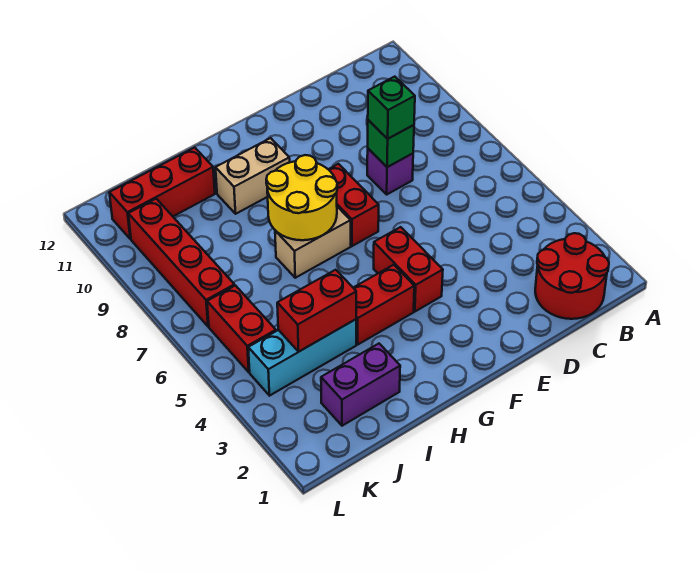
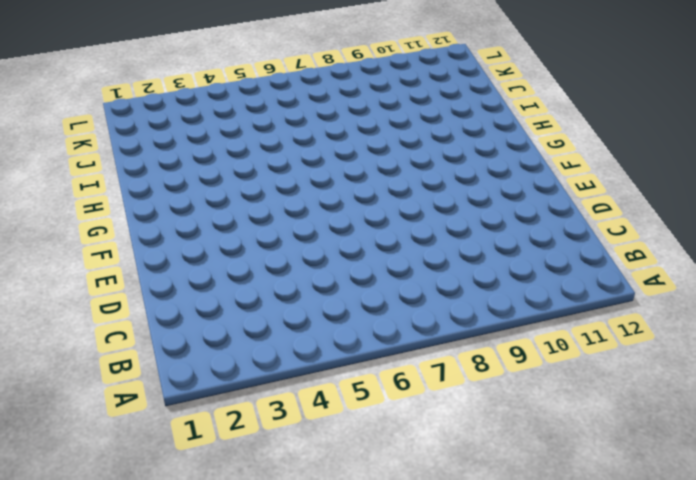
none -> red 2x2 round brick [535,233,609,319]
none -> purple 1x1 brick [367,149,413,194]
none -> red 1x2 brick [374,227,443,311]

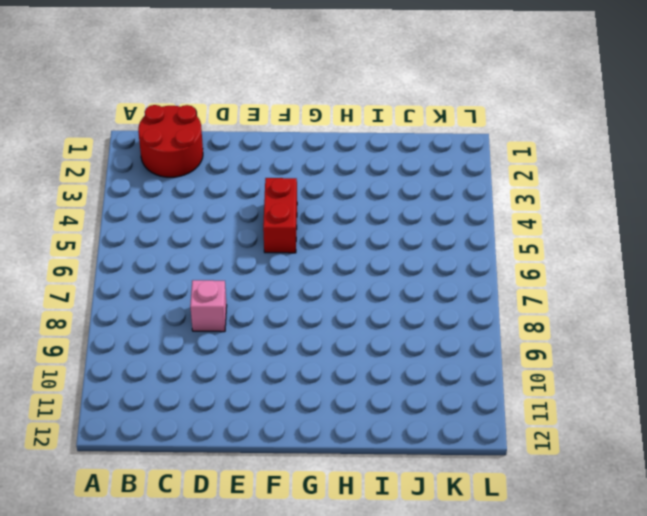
pink 1x1 brick [190,280,227,332] -> purple 1x1 brick [367,149,413,194]
none -> red 1x2 brick [328,164,379,246]
none -> red 1x2 brick [353,265,414,344]
none -> tan 1x2 brick [275,207,351,278]

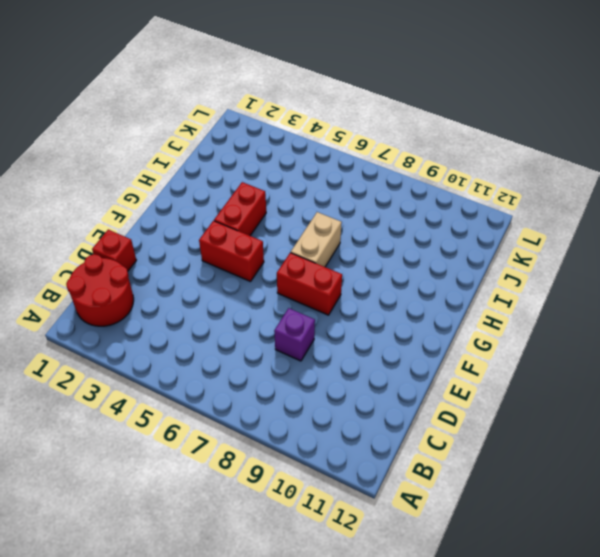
red 1x1 brick [92,230,136,272] -> none
none -> tan 1x2 brick [215,138,290,214]
none -> purple 1x2 brick [321,344,400,426]
none -> cyan 1x3 brick [248,319,356,396]

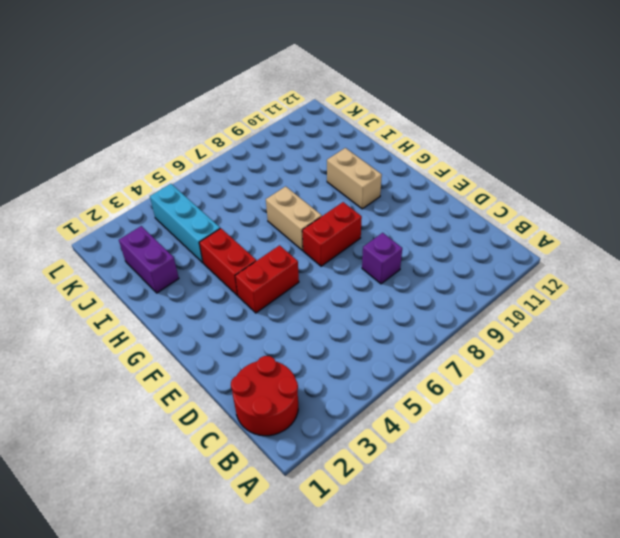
none -> red 1x3 brick [109,148,215,239]
none -> red 1x2 brick [207,286,276,372]
none -> red 1x4 brick [128,199,235,326]

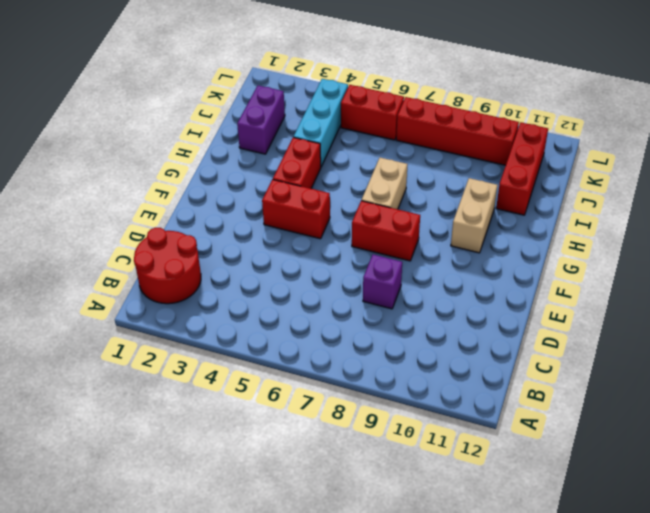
none -> green 1x1 brick [368,120,414,167]
none -> yellow 2x2 round brick [266,155,337,240]
none -> red 1x2 brick [277,270,356,352]

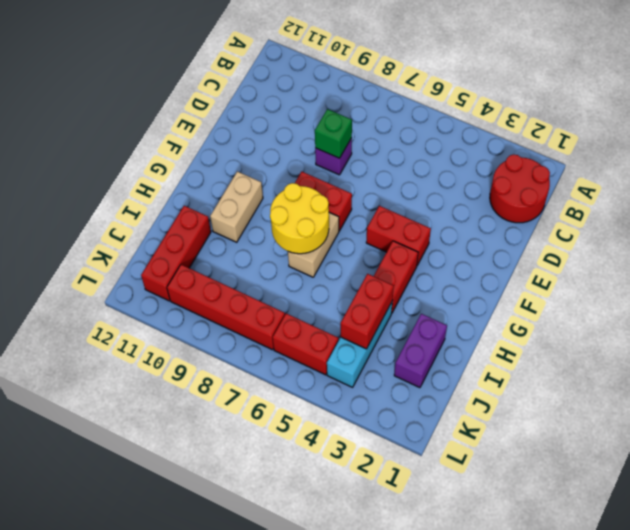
none -> green 1x1 brick [368,77,415,139]

